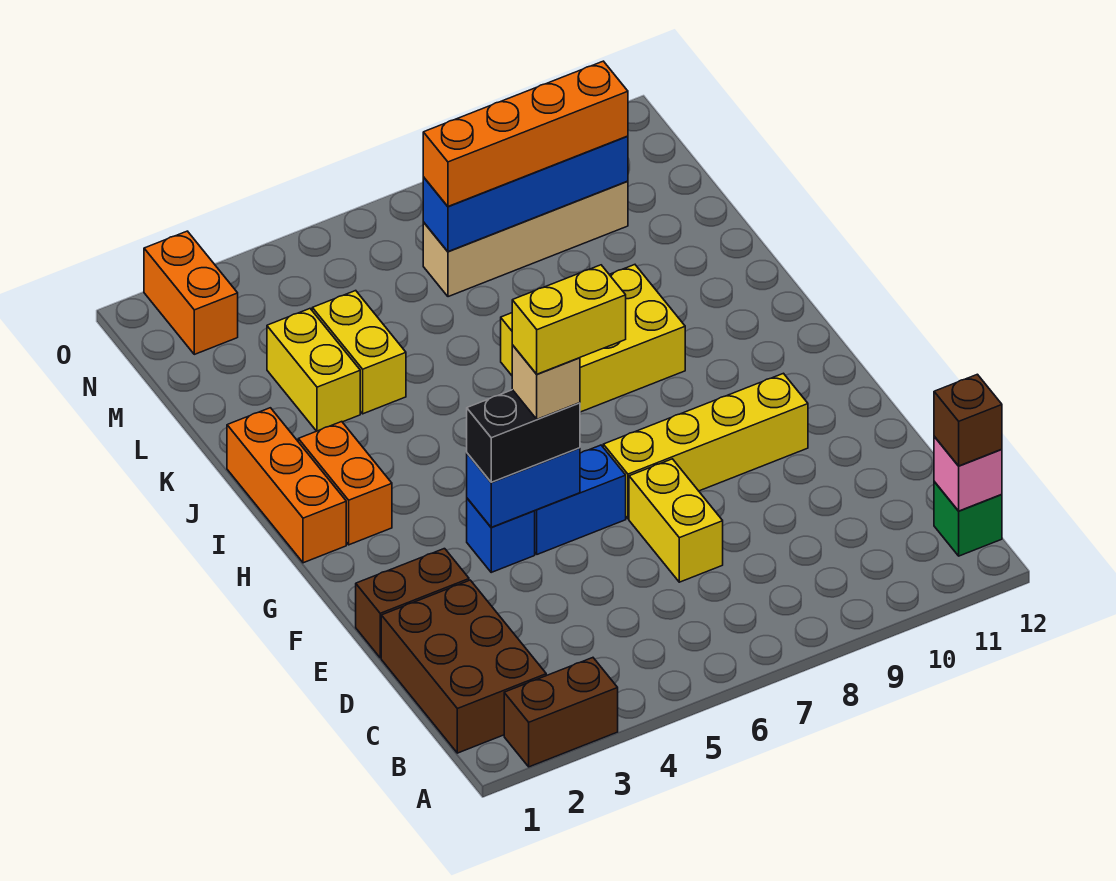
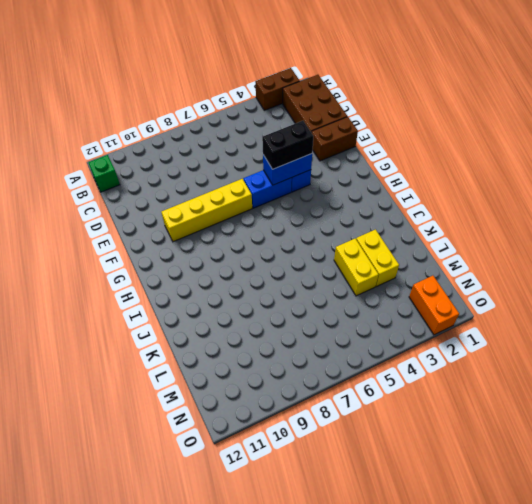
none -> yellow 1x2 brick [629,459,723,582]
none -> orange 1x3 brick [227,408,346,563]
none -> orange 1x2 brick [298,422,392,545]

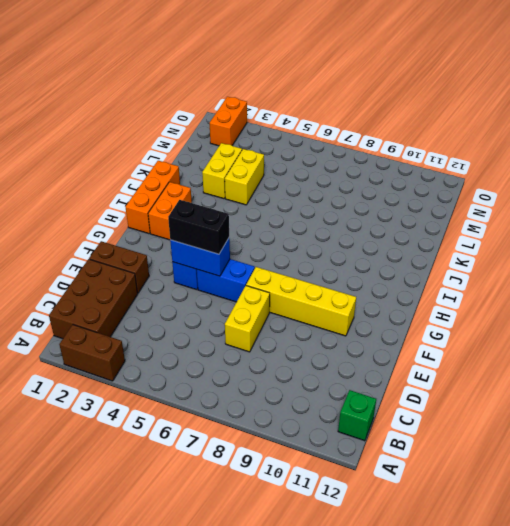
none -> yellow 2x3 brick [501,265,685,412]
none -> tan 1x4 brick [423,181,628,297]
none -> pink 1x1 brick [934,436,1002,511]

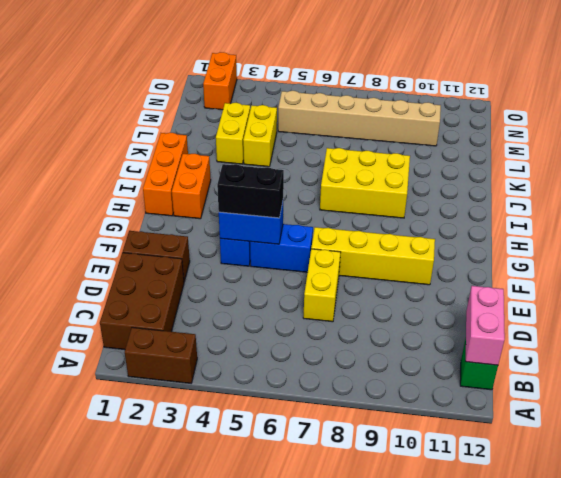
pink 1x2 brick [466,286,505,365] -> pink 1x1 brick [934,436,1002,511]
tan 1x6 brick [278,91,441,146] -> tan 1x4 brick [423,181,628,297]
none -> blue 1x4 brick [423,136,628,252]
none -> brown 1x1 brick [934,374,1002,466]
none -> orange 1x4 brick [423,61,628,206]

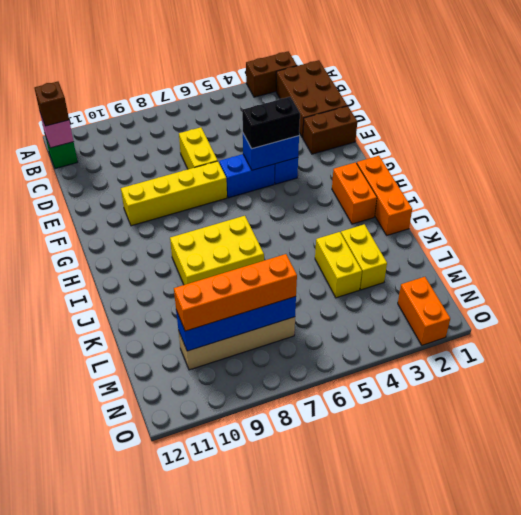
none -> tan 1x1 brick [512,345,580,419]
none -> yellow 1x2 brick [512,265,626,374]

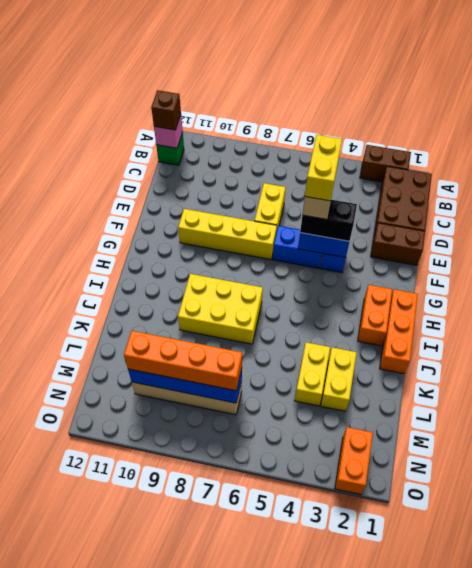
yellow 1x2 brick [305,135,342,201] -> yellow 1x2 brick turned to [512,265,626,374]

